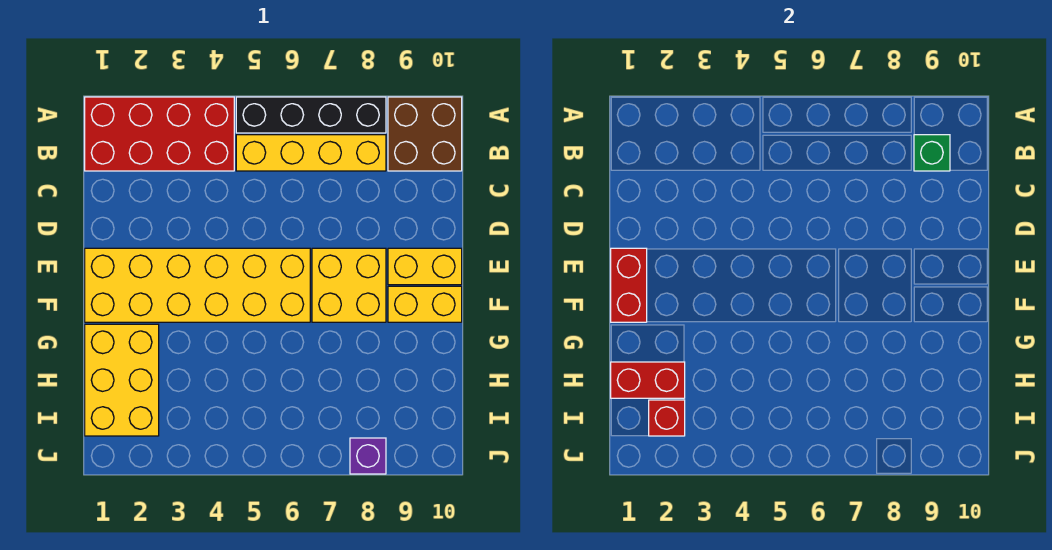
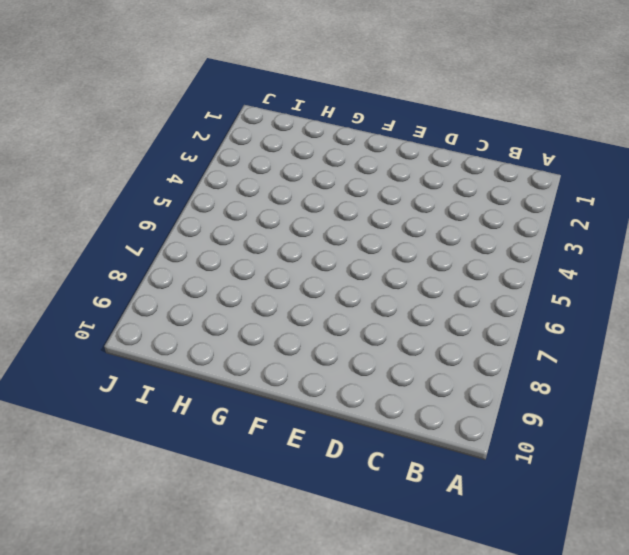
none -> red 2x4 brick [85,97,234,171]
none -> black 1x4 brick [236,97,386,133]
none -> brown 2x2 brick [388,97,462,171]

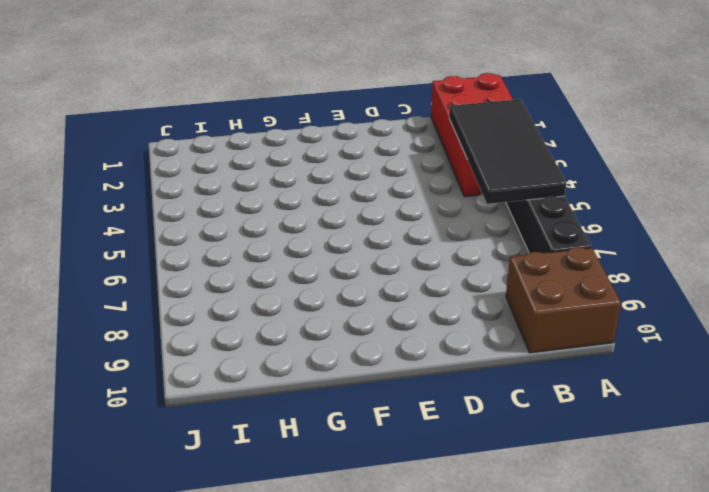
black 2x4 tile [449,99,566,204] -> none
none -> yellow 1x4 brick [236,135,386,171]
none -> yellow 2x6 brick [85,248,310,322]
none -> yellow 2x2 brick [312,248,386,322]

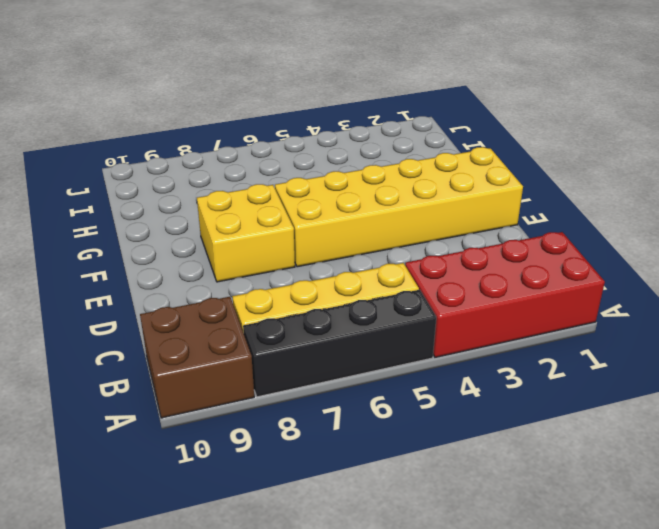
none -> yellow 1x2 brick [388,248,462,285]
none -> yellow 1x2 brick [388,286,462,322]
none -> yellow 2x3 brick [85,324,159,436]

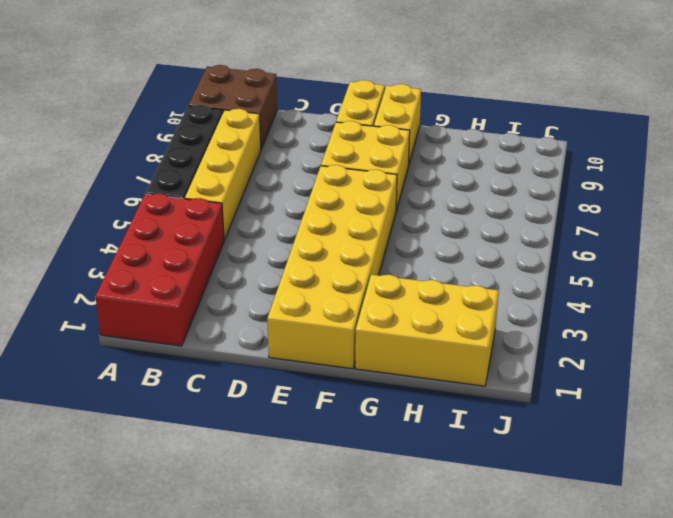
none -> purple 1x1 brick [350,438,386,474]
none -> green 1x1 brick [914,135,950,171]
none -> red 1x2 brick [611,248,647,322]

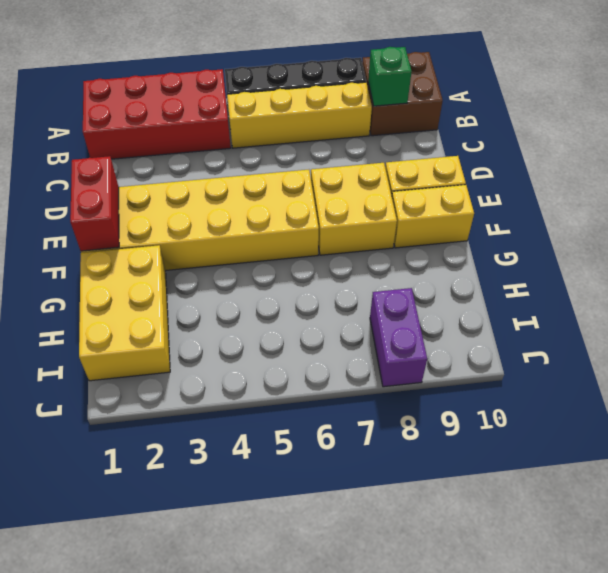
purple 1x2 brick [370,288,427,387] -> purple 1x1 brick [350,438,386,474]
none -> red 1x2 brick [611,362,685,398]
none -> red 1x1 brick [649,400,685,436]

